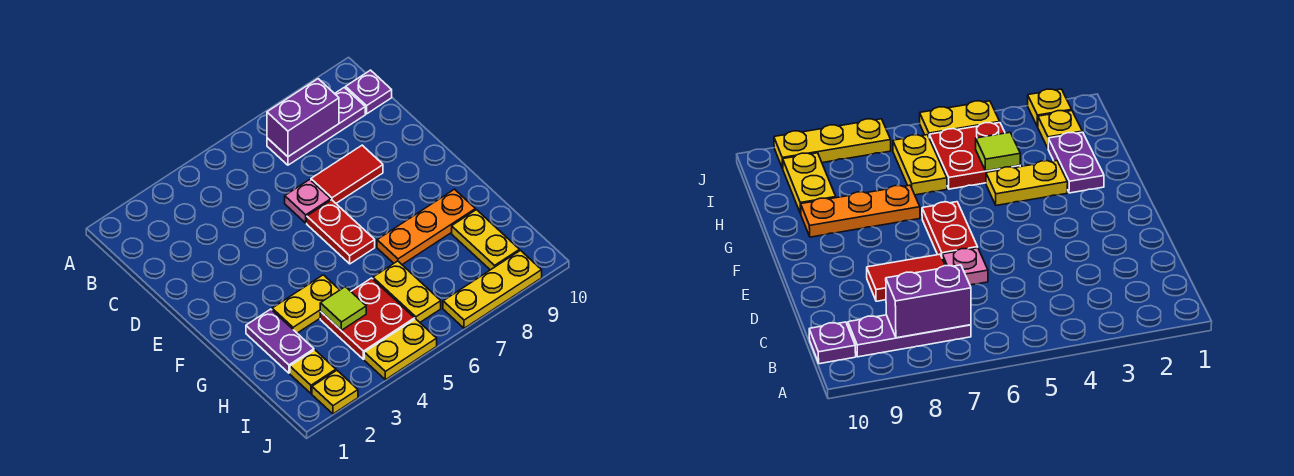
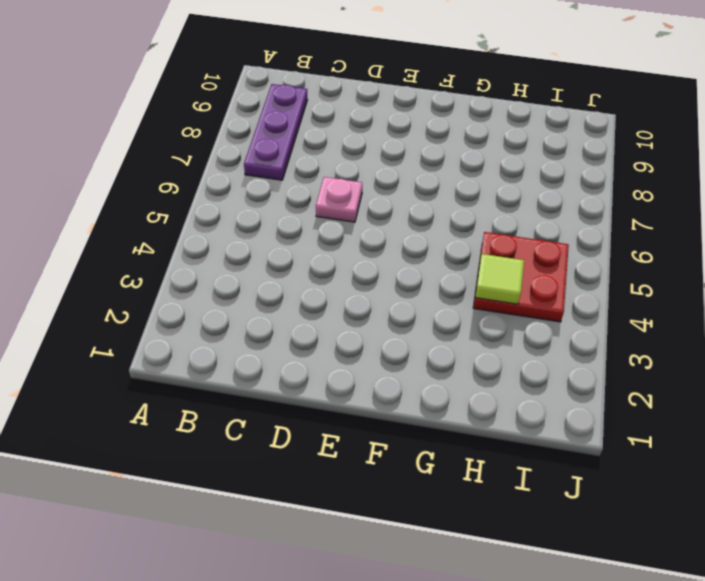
none -> purple 1x1 plate [346,70,392,114]
none -> red 1x2 tile [311,145,383,203]
none -> red 1x2 plate [307,200,375,264]

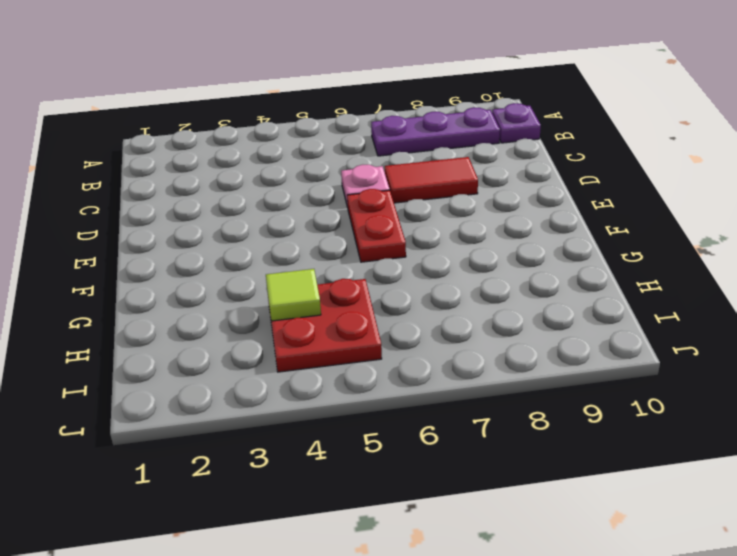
none -> purple 1x2 plate [246,309,314,373]
none -> yellow 1x2 plate [272,275,339,333]
none -> orange 1x3 plate [377,189,475,265]

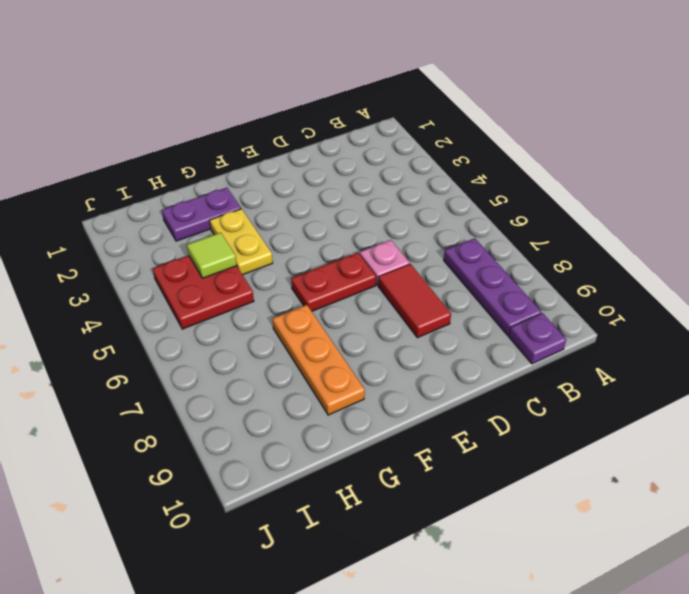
none -> yellow 1x2 plate [373,261,441,322]
none -> yellow 1x2 plate [452,210,520,270]
none -> yellow 1x1 plate [290,350,336,393]

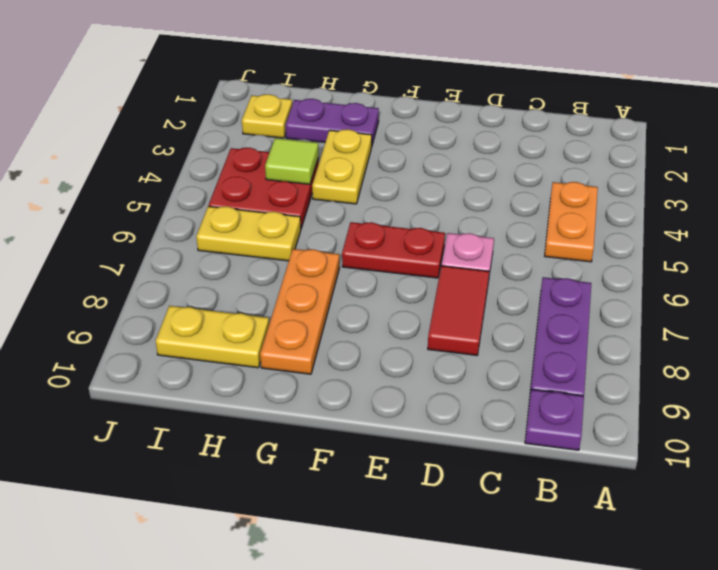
orange 1x2 plate [545,182,598,262] -> none
none -> yellow 1x1 plate [312,370,358,414]
none -> yellow 1x2 plate [364,319,437,380]
none -> yellow 1x3 plate [443,251,542,328]

